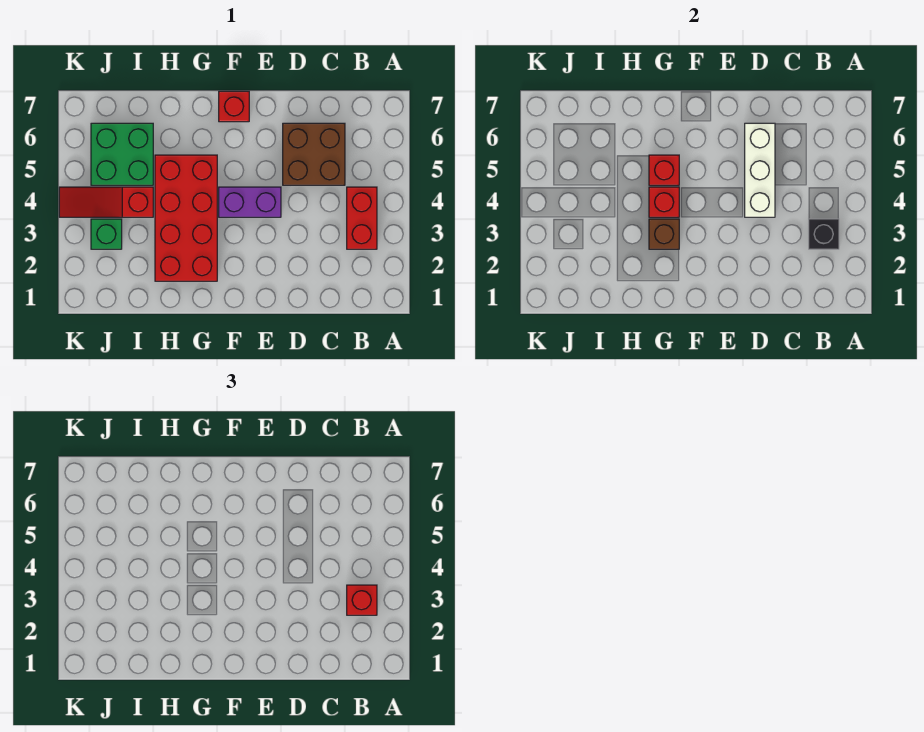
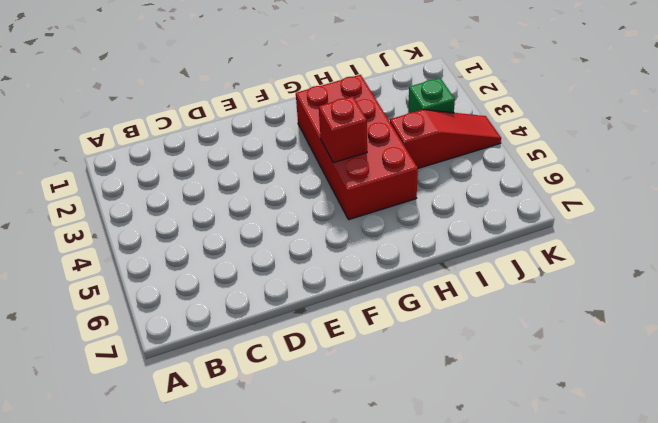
none -> red 1x2 brick [347,187,377,249]
none -> brown 2x2 brick [283,123,345,185]
none -> purple 1x2 brick [219,187,281,217]

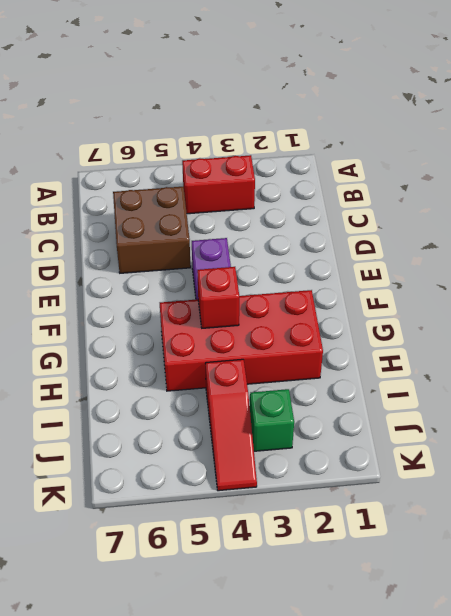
none -> red 1x1 brick [219,91,249,122]
none -> green 2x2 brick [91,123,153,185]
none -> black 1x1 brick [809,219,839,249]

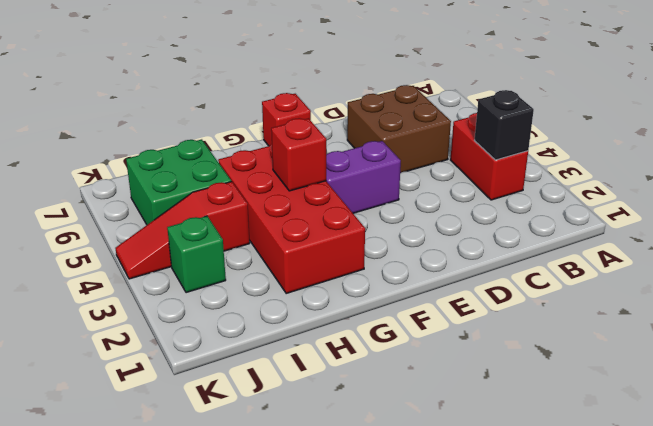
none -> white 1x3 brick [745,123,775,217]
none -> brown 1x1 brick [649,219,679,249]
none -> red 1x1 brick [649,155,679,185]

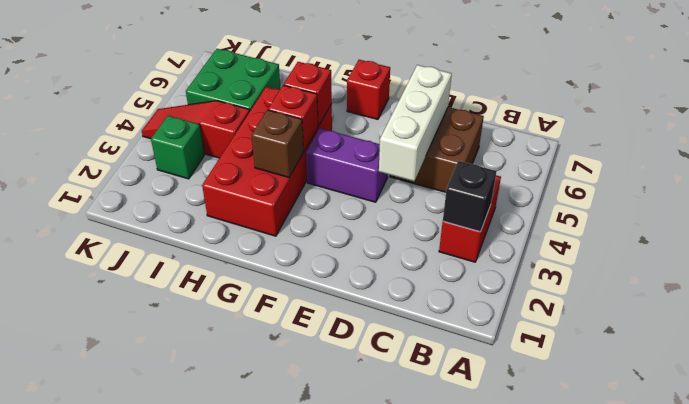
none -> red 1x1 brick [347,585,377,615]

